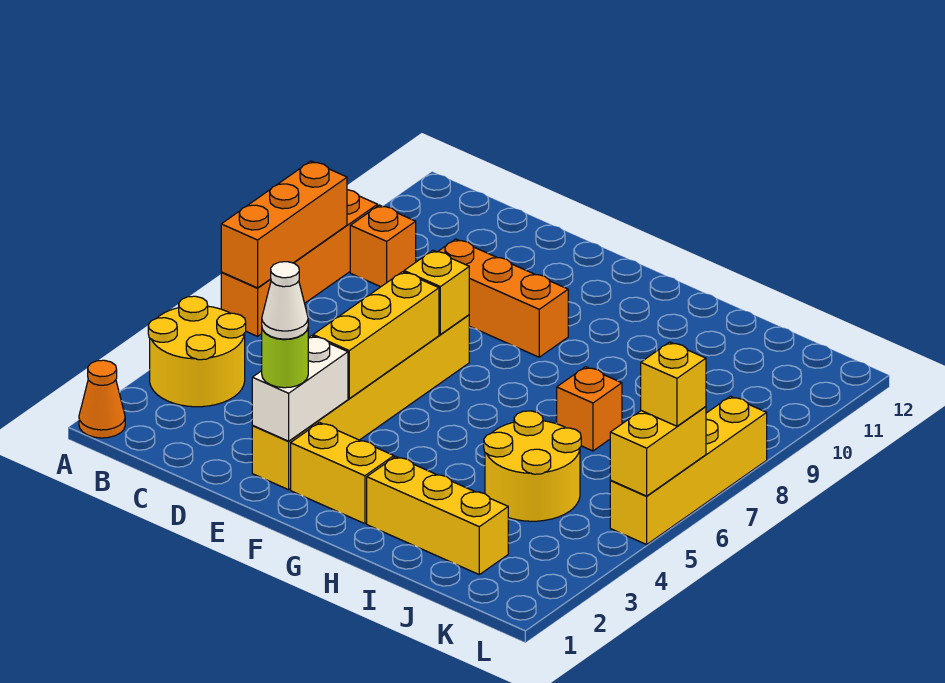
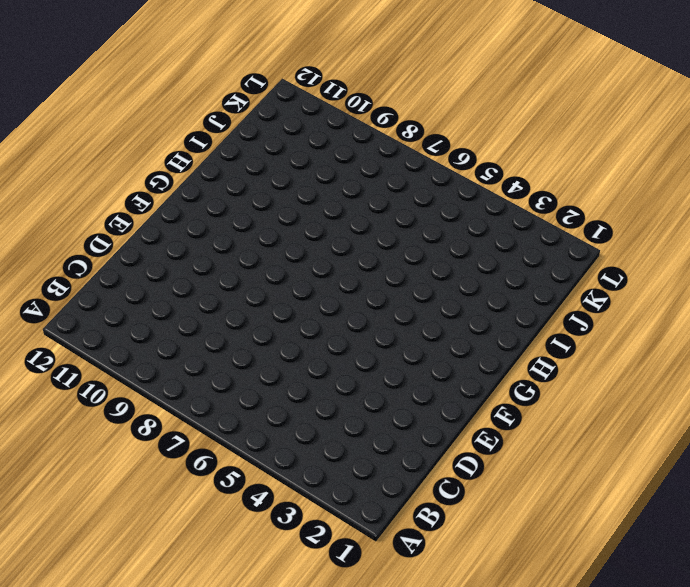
none -> orange 1x1 cone [79,360,125,438]
none -> yellow 2x2 round brick [148,296,246,407]
none -> orange 1x4 brick [221,190,378,336]

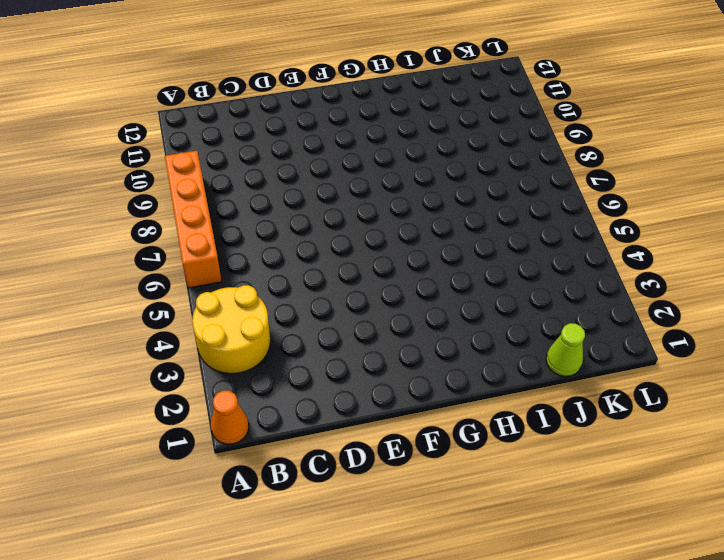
lime 1x1 cone [546,323,585,376] -> none
none -> orange 1x1 brick [350,205,416,287]
none -> orange 1x3 brick [438,239,568,357]
none -> yellow 1x6 brick [252,315,469,490]

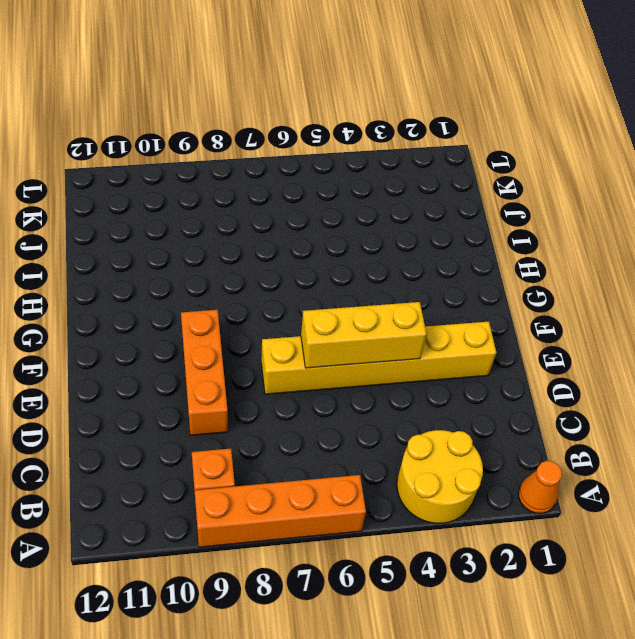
none -> yellow 1x2 brick [291,423,394,524]
none -> yellow 1x3 brick [367,456,508,574]
none -> yellow 2x2 round brick [484,411,581,521]

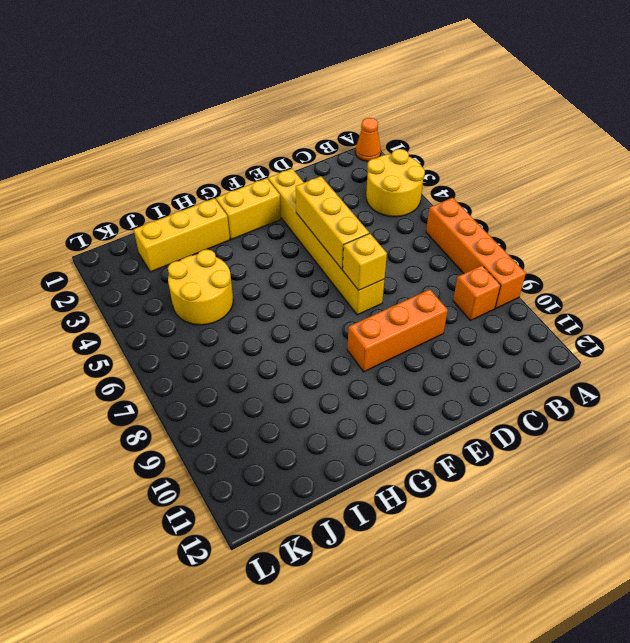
none -> orange 1x1 brick [556,367,622,451]
none -> yellow 1x4 brick [610,396,767,545]
none -> orange 1x3 brick [221,161,347,288]

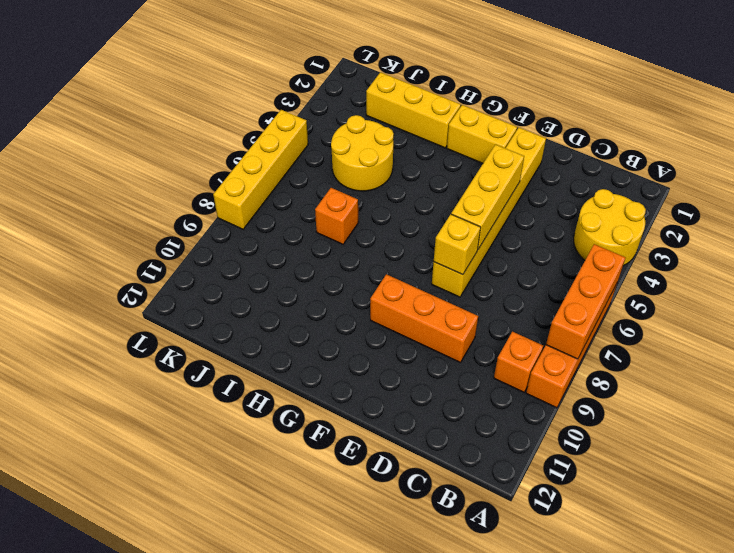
none -> orange 1x1 cone [79,360,125,438]
none -> white 1x2 brick [252,336,348,441]
none -> yellow 1x2 brick [610,407,706,496]

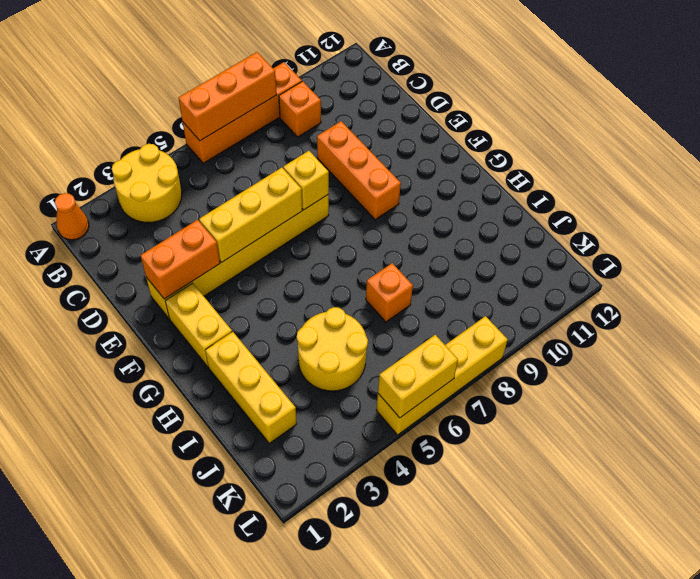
orange 1x2 brick [141,220,220,299] -> white 1x2 brick [252,336,348,441]
none -> lime 1x1 round brick [262,329,308,388]
none -> yellow 1x1 brick [641,342,706,426]
none -> white 1x1 cone [262,262,308,339]

